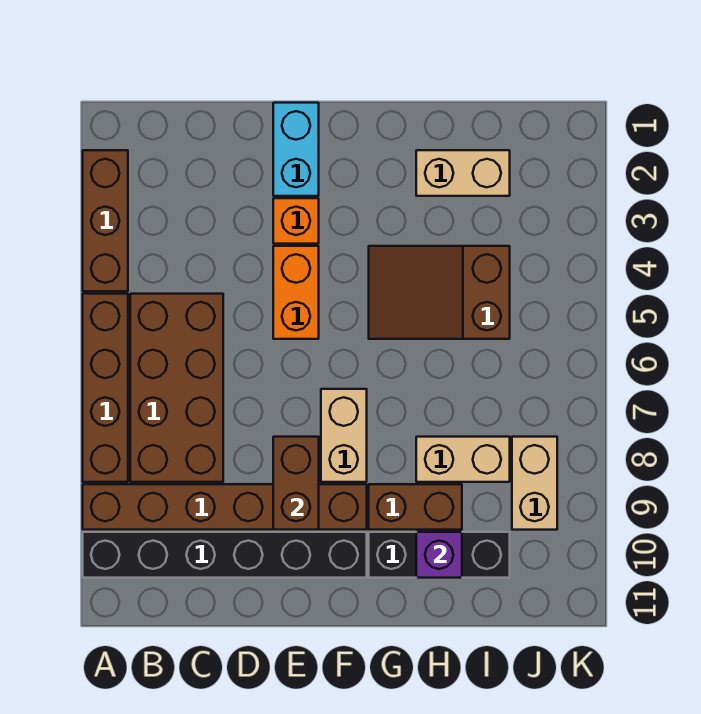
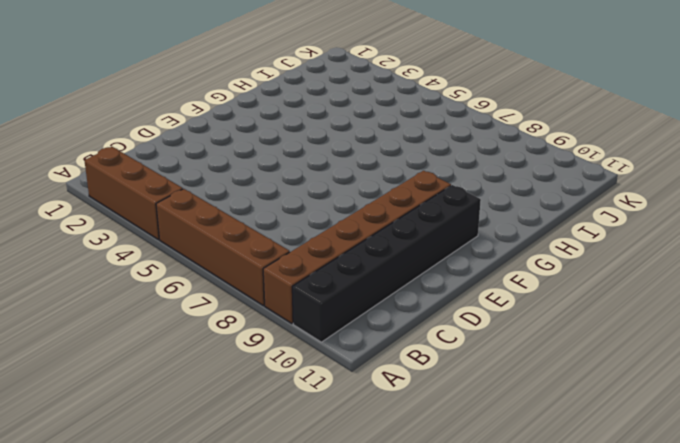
none -> brown 2x4 brick [130,294,223,482]
none -> cyan 1x2 brick [273,103,319,196]
none -> orange 1x1 brick [273,198,319,244]

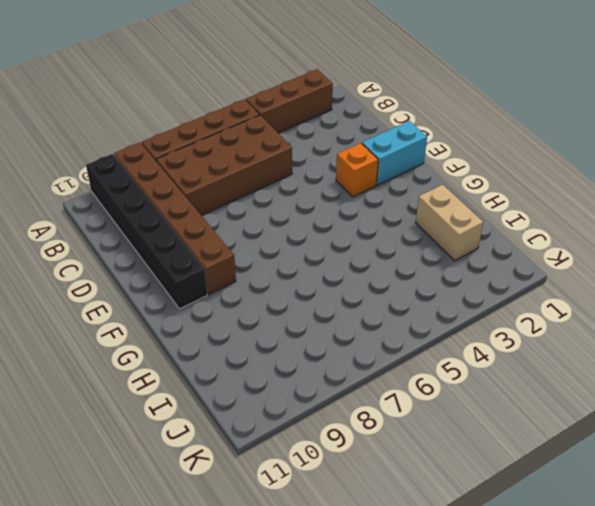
none -> orange 1x2 brick [273,246,319,339]
none -> tan 1x2 brick [321,389,367,482]
none -> brown 2x3 slope [369,246,510,339]

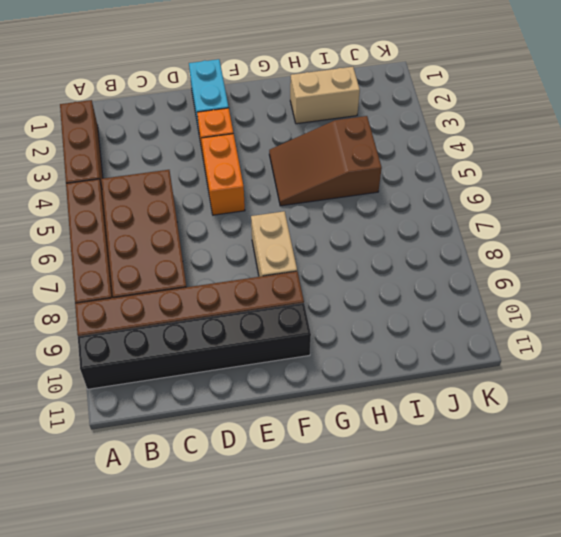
none -> brown 1x2 brick [369,484,462,530]
none -> black 1x3 brick [369,532,510,578]
none -> tan 1x2 brick [416,437,510,482]

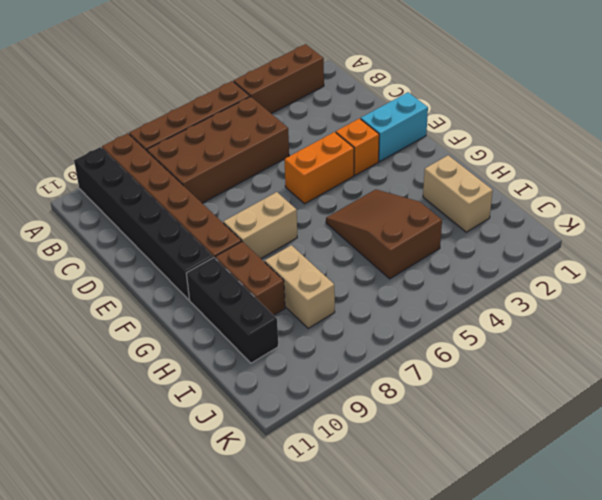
none -> tan 1x2 brick [512,437,557,530]
none -> brown 1x2 brick [273,437,319,530]
none -> purple 1x1 brick [416,532,462,578]

